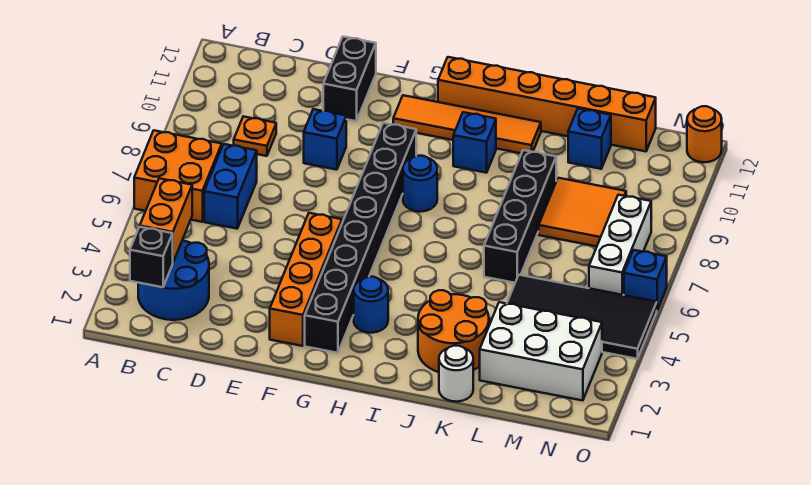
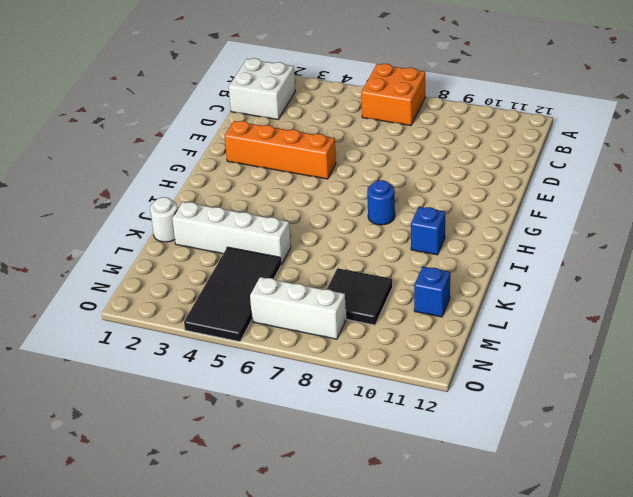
white 2x2 brick [229,58,295,120] -> blue 2x2 round brick [138,241,209,320]
white 1x4 brick [172,202,291,265] -> orange 2x2 round brick [418,290,489,372]
black 2x2 tile [327,268,393,325] -> orange 2x2 tile [539,178,626,246]
none -> blue 1x2 brick [204,144,257,229]
none -> orange 1x1 plate [234,116,276,156]
none -> blue 1x1 brick [304,109,346,170]

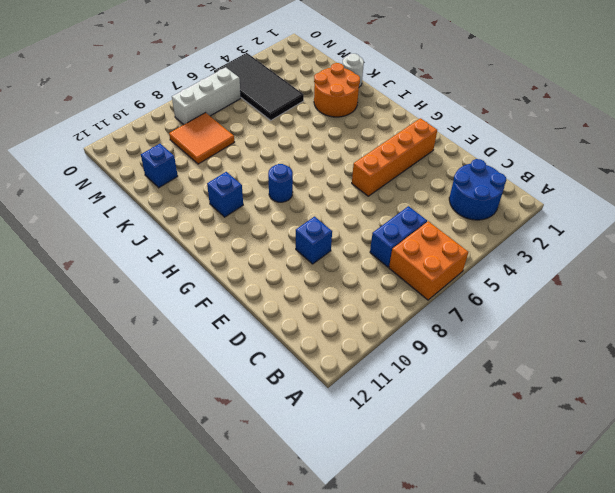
none -> orange 1x1 plate [234,116,276,156]
none -> black 1x2 brick [323,37,376,121]
none -> black 1x8 brick [305,123,416,353]

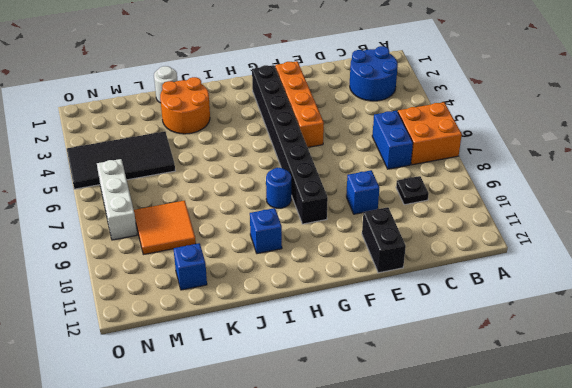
black 1x1 plate [396,176,429,205] -> orange 1x1 plate [234,116,276,156]
none -> orange 1x4 tile [393,95,541,153]
none -> blue 1x1 round brick [354,277,388,333]
none -> orange 1x6 brick [438,57,656,151]

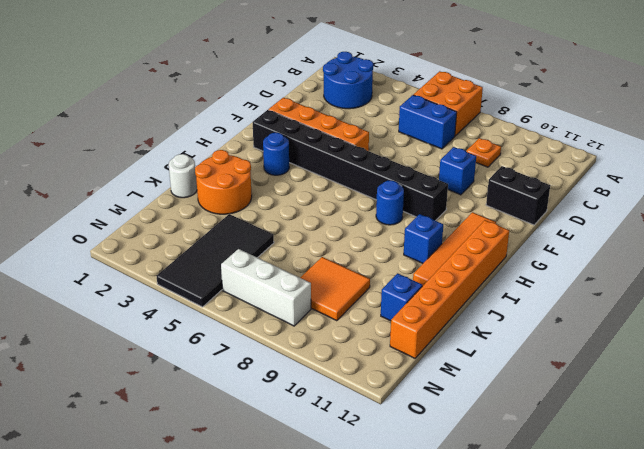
none -> black 1x4 brick [484,150,556,283]
none -> white 2x3 brick [480,302,602,401]
none -> blue 1x1 brick [624,250,667,310]

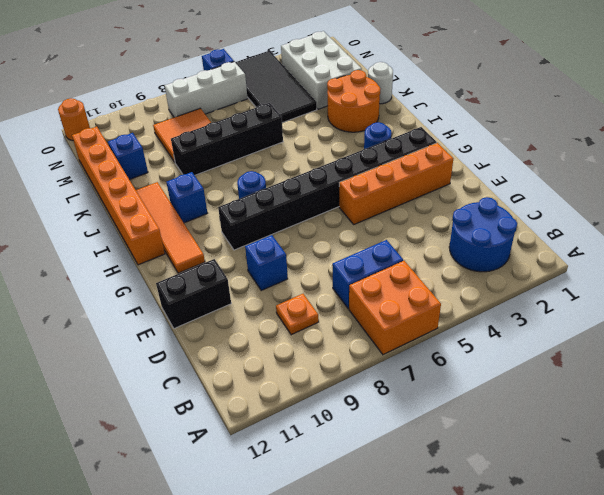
none -> black 1x1 brick [130,227,173,287]
none -> orange 1x2 brick [140,178,192,262]

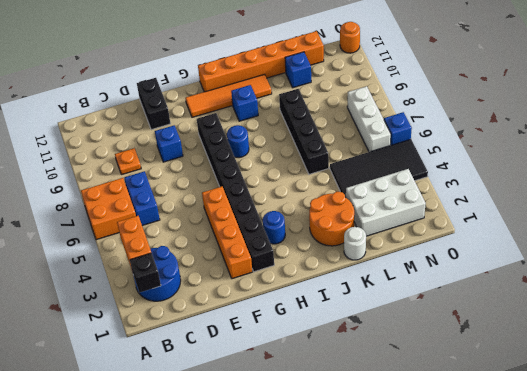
none -> orange 2x2 tile [539,178,626,246]

